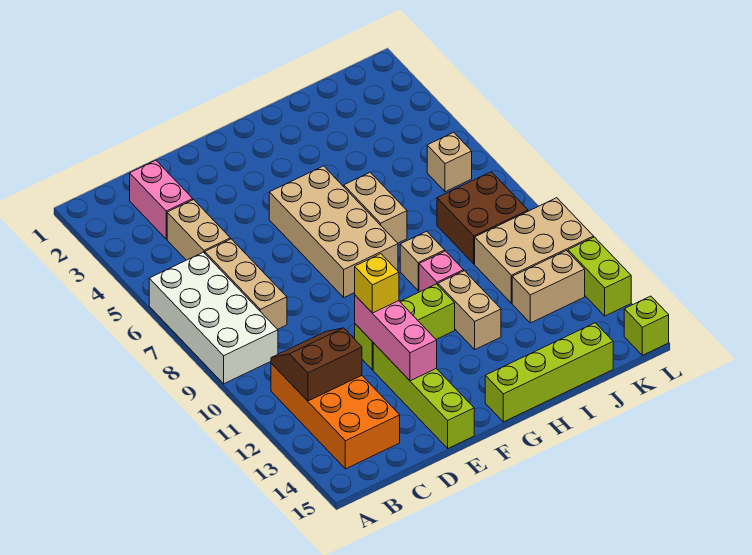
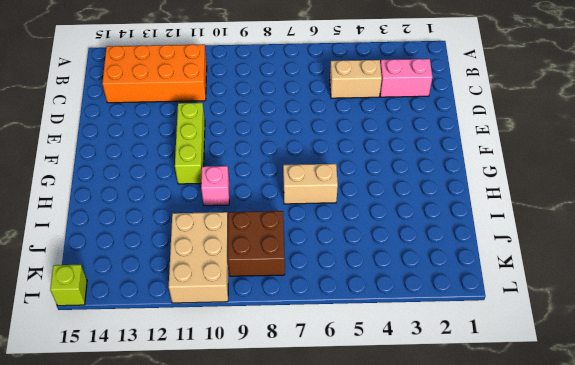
none -> white 2x4 brick [149,252,278,384]
none -> tan 1x3 brick [205,239,287,329]
none -> lime 1x4 brick [373,343,474,448]

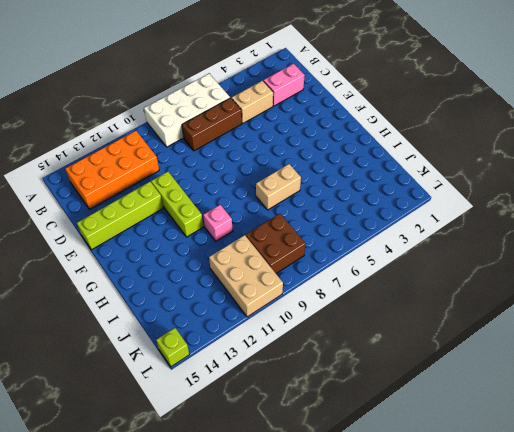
brown 1x3 brick [182,98,242,151] -> tan 1x3 brick [205,239,287,329]
none -> tan 2x4 brick [269,166,398,297]
none -> lime 1x4 brick [485,323,613,422]
none -> tan 1x1 brick [400,231,445,291]

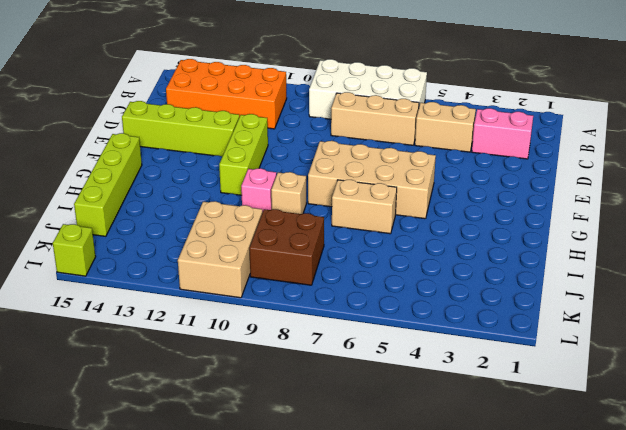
none -> tan 1x2 brick [438,271,501,349]
none -> tan 1x2 brick [512,251,585,323]
none -> tan 1x1 brick [427,132,472,192]

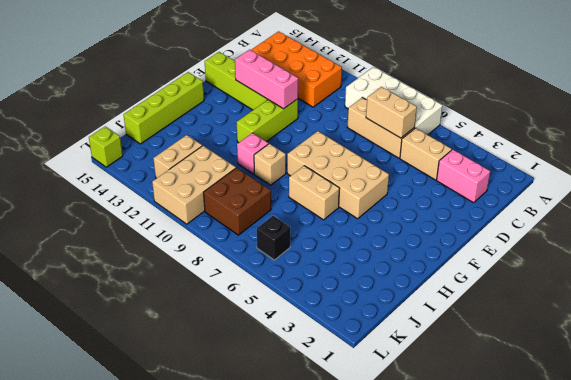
tan 1x2 brick [366,87,417,138] -> tan 1x2 brick moved to [438,271,501,349]
black 1x1 brick [257,216,290,260] -> tan 1x1 brick [427,132,472,192]
none -> lime 1x2 brick [568,237,631,316]
none -> brown 2x2 slope [271,328,362,401]
none -> yellow 1x1 brick [355,254,399,313]

